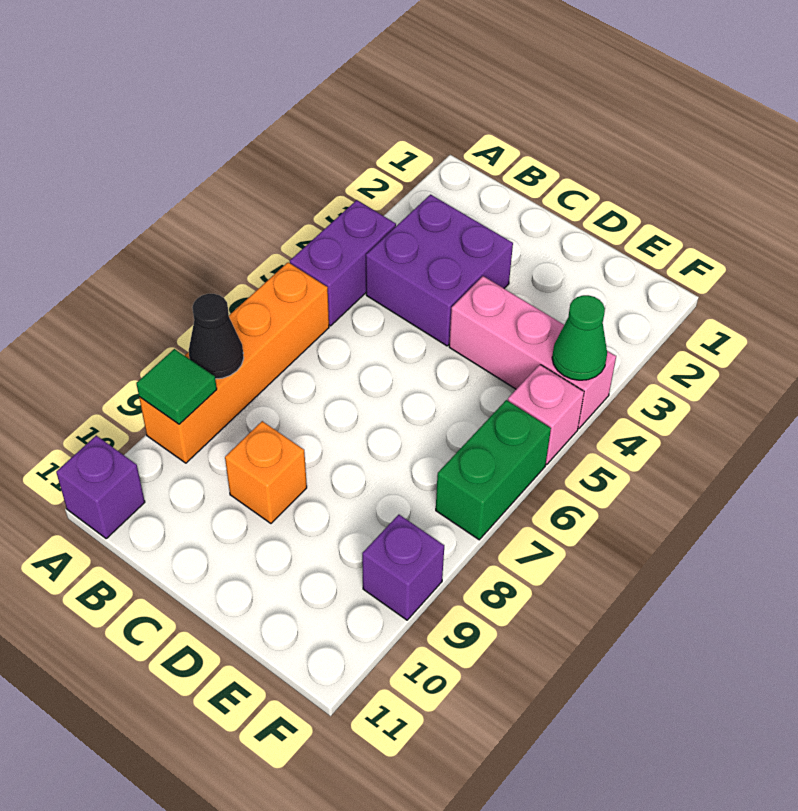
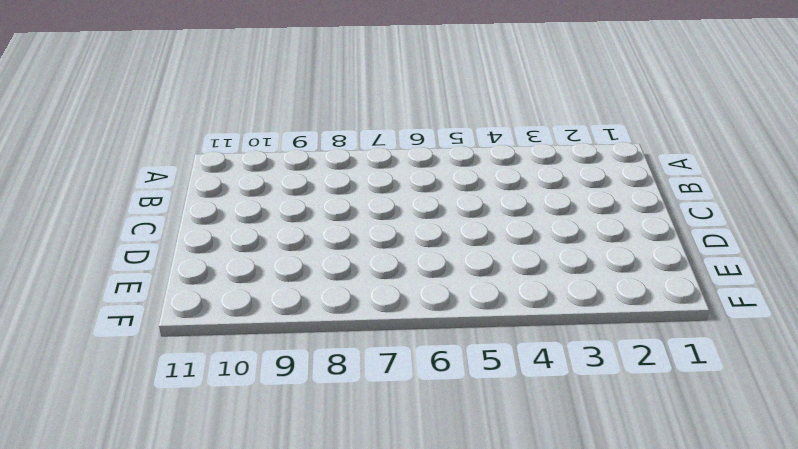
none -> purple 1x2 brick [290,200,396,326]
none -> orange 1x4 brick [139,262,329,463]
none -> purple 1x1 brick [56,436,145,538]

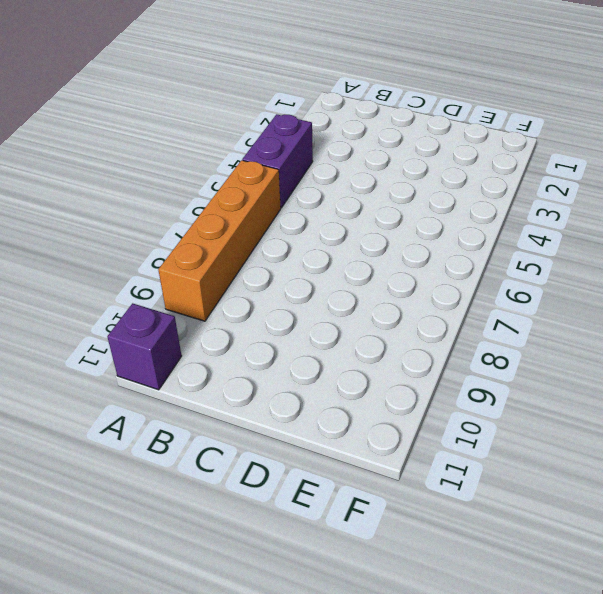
none -> purple 2x2 brick [366,195,513,346]
none -> orange 1x1 brick [225,421,307,523]
none -> pink 1x3 brick [449,276,616,428]

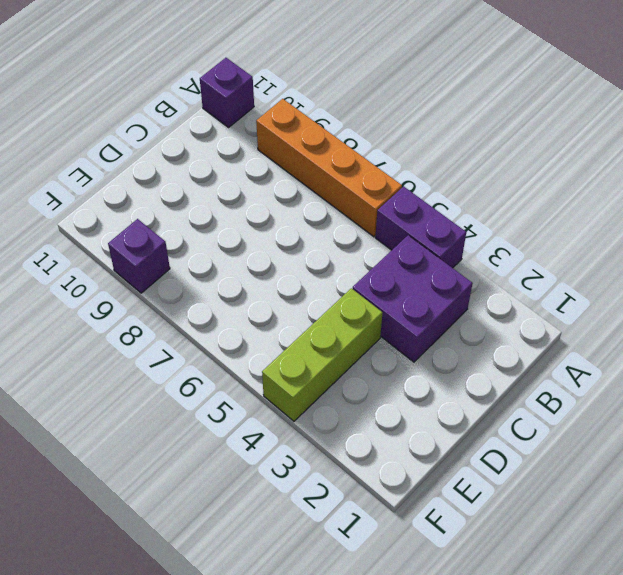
lime 1x3 brick [262,288,382,421] -> pink 1x3 brick [449,276,616,428]
none -> orange 1x1 brick [225,421,307,523]
none -> pink 1x1 brick [508,365,584,464]
none -> green 1x2 brick [436,400,551,540]

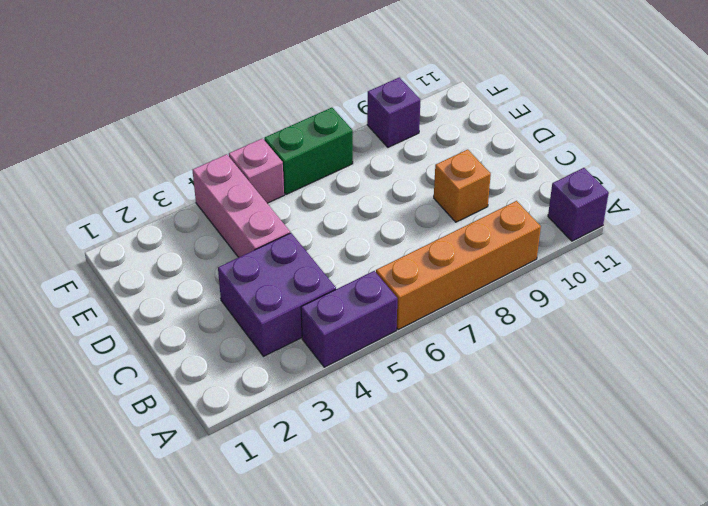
none -> black 1x1 cone [189,294,244,379]
none -> green 1x1 tile [136,349,217,424]
none -> green 1x1 cone [552,295,607,380]

